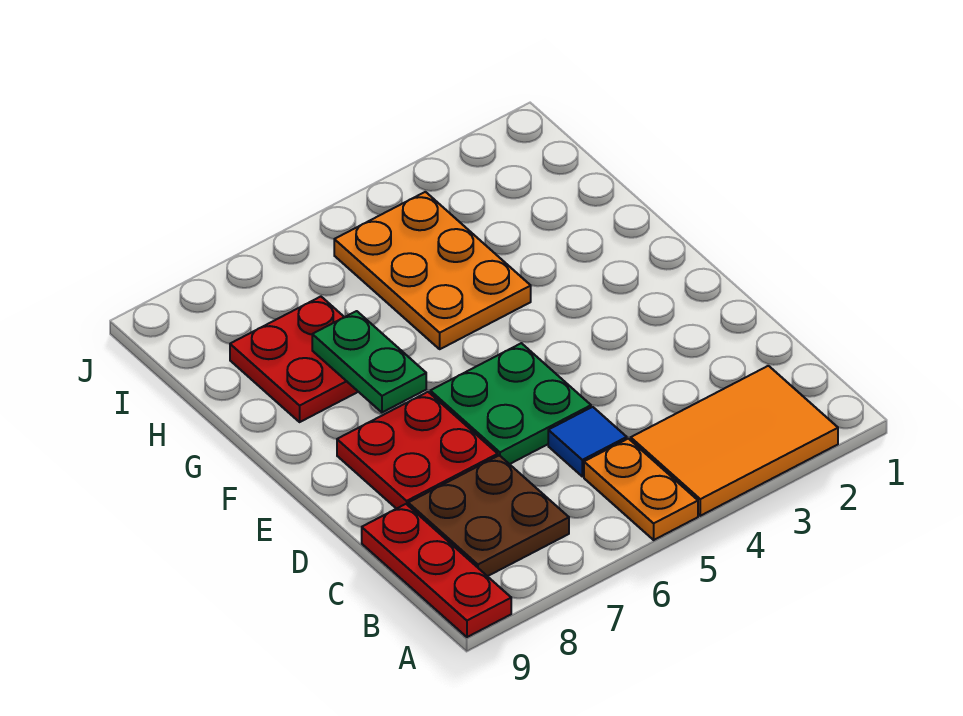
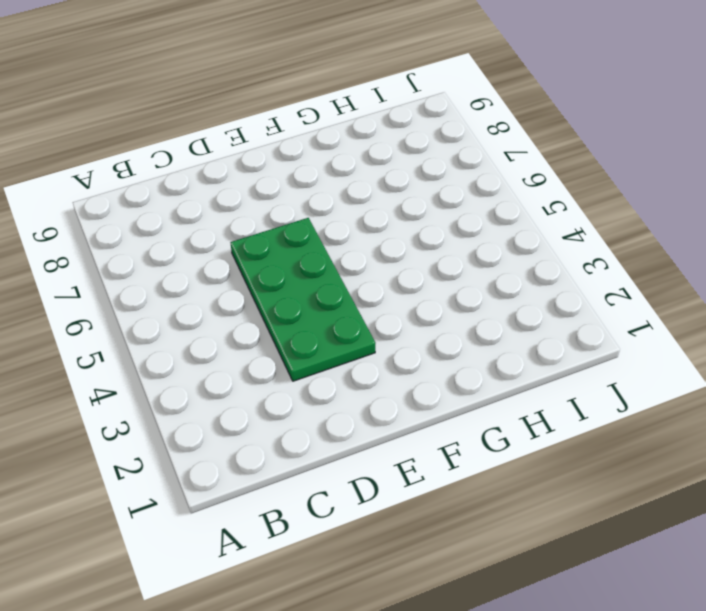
green 2x4 plate [230,218,375,381] -> green 2x2 plate [430,343,591,464]
none -> orange 2x3 tile [631,366,838,516]
none -> orange 1x2 plate [584,439,698,540]

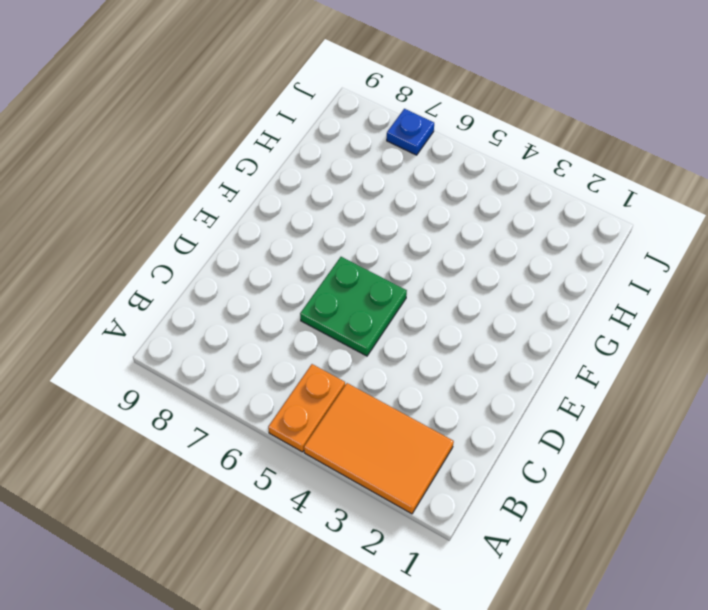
blue 1x1 plate [387,109,434,155] -> none
none -> red 1x3 plate [362,504,511,637]
none -> brown 2x2 plate [408,455,569,576]

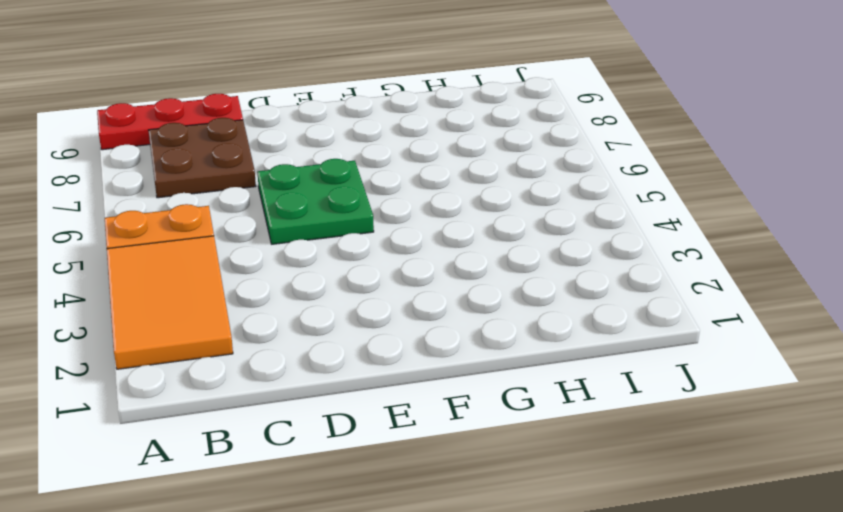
none -> blue 1x1 tile [548,407,627,476]
none -> red 2x2 plate [337,392,498,509]

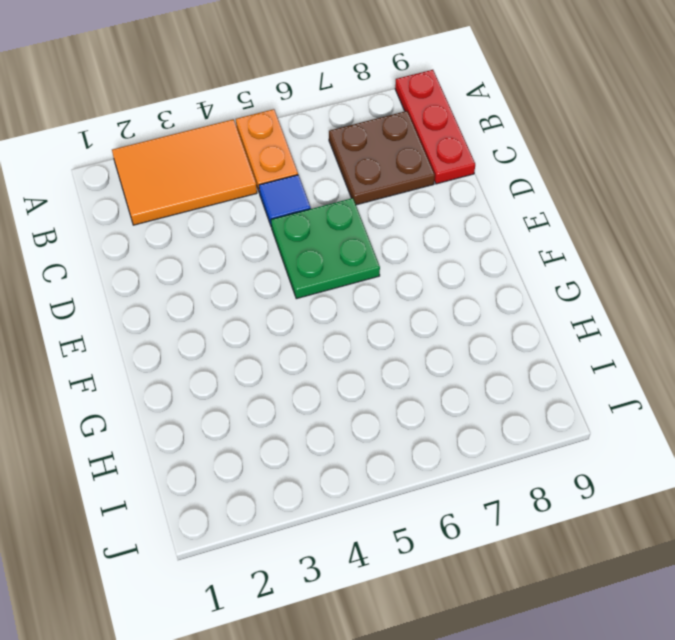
none -> red 2x2 plate [337,392,498,509]
none -> orange 2x3 plate [334,192,531,349]

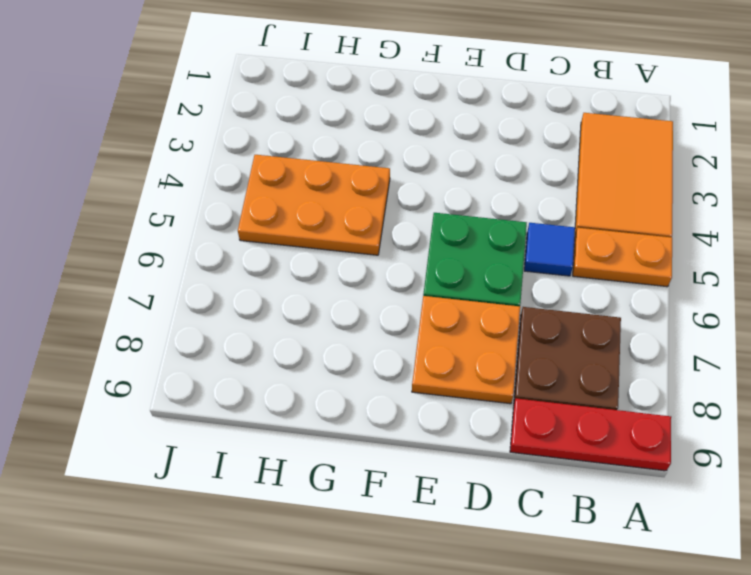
orange 2x2 plate [412,296,520,404] -> red 2x2 plate [337,392,498,509]
none -> red 2x2 plate [230,297,358,422]
none -> green 1x2 plate [312,311,426,412]

